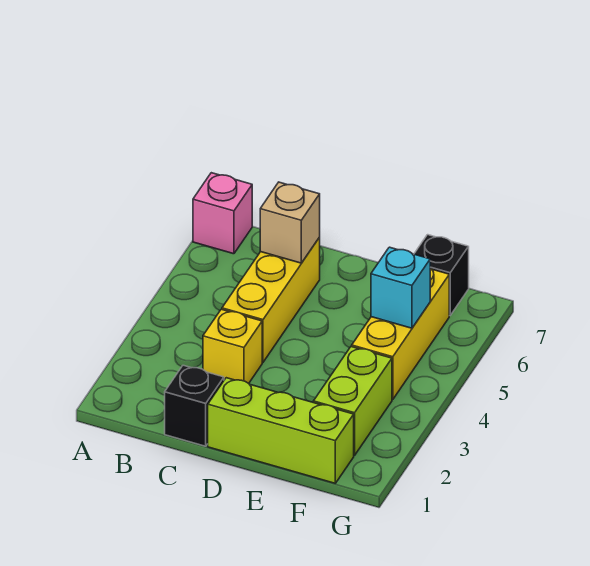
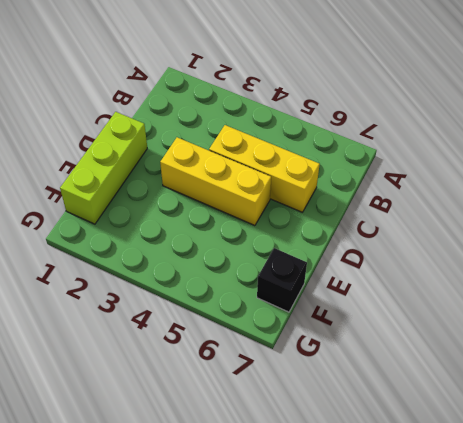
yellow 1x3 brick [160,137,271,226] -> yellow 1x3 brick moved to [352,268,449,400]
none -> pink 1x1 brick [193,173,252,254]
none -> black 1x1 brick [165,365,224,446]

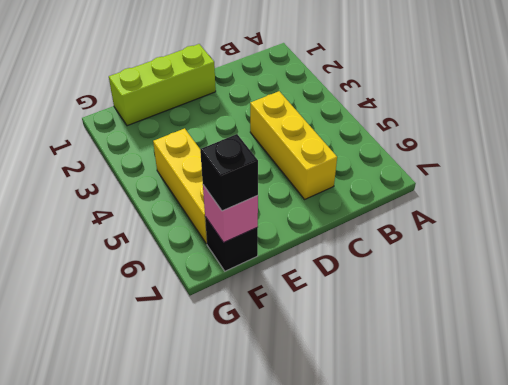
pink 1x1 brick [203,185,258,243] -> pink 1x1 brick moved to [193,173,252,254]
black 1x1 brick [200,134,258,211] -> black 1x1 brick moved to [165,365,224,446]
none -> yellow 1x1 brick [203,309,262,383]
none -> lime 1x2 brick [313,346,392,455]

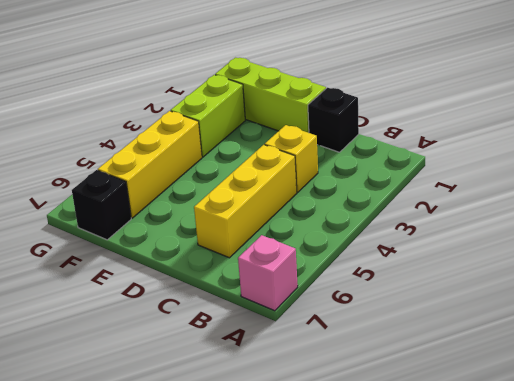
none -> tan 1x1 brick [260,182,320,263]
none -> cyan 1x1 brick [371,247,430,328]

